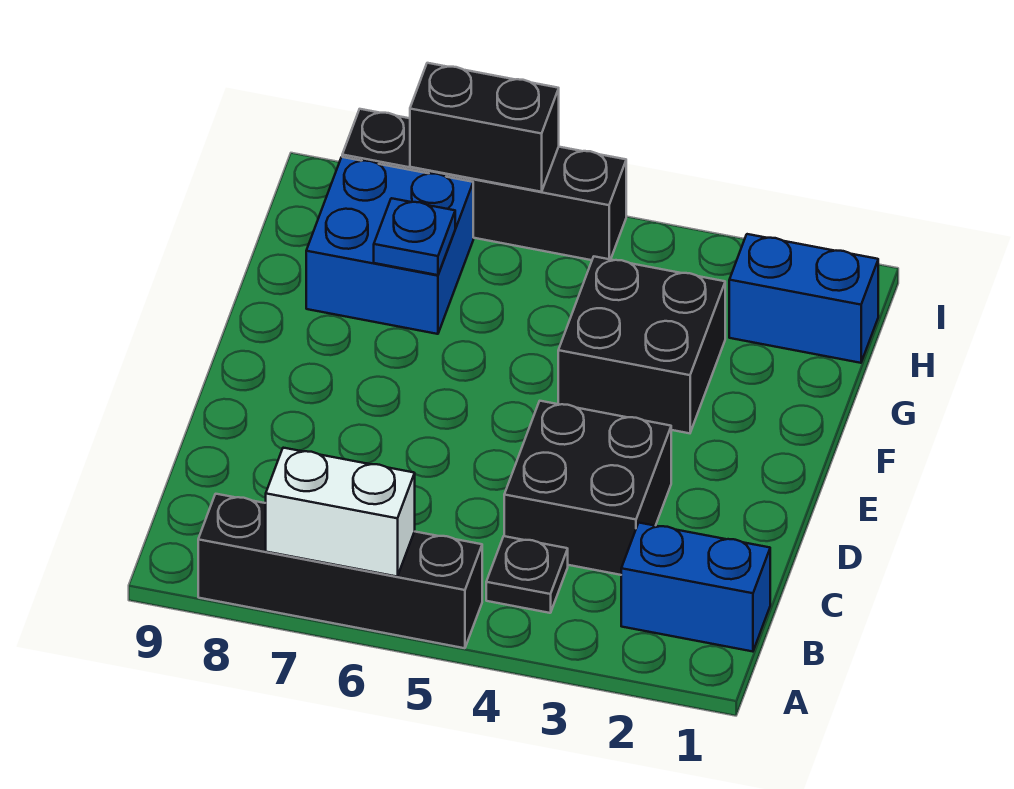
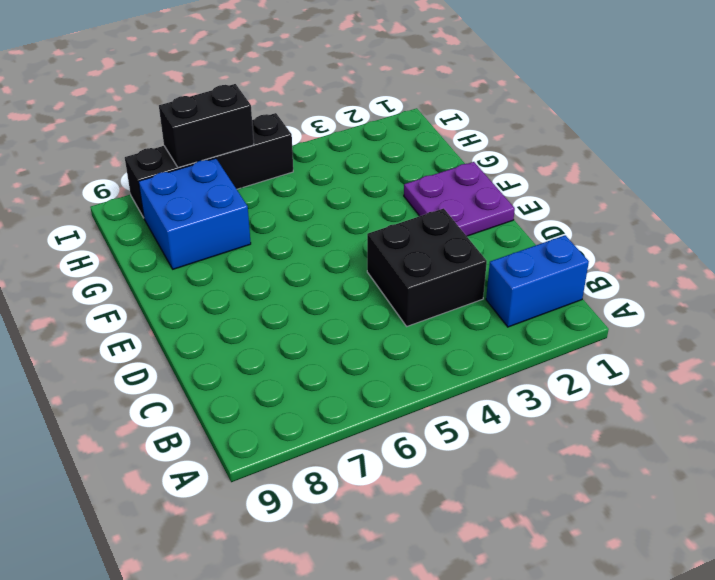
purple 2x2 plate [404,162,515,236] -> none
none -> black 1x4 brick [198,494,482,648]
none -> black 1x1 plate [486,536,568,613]

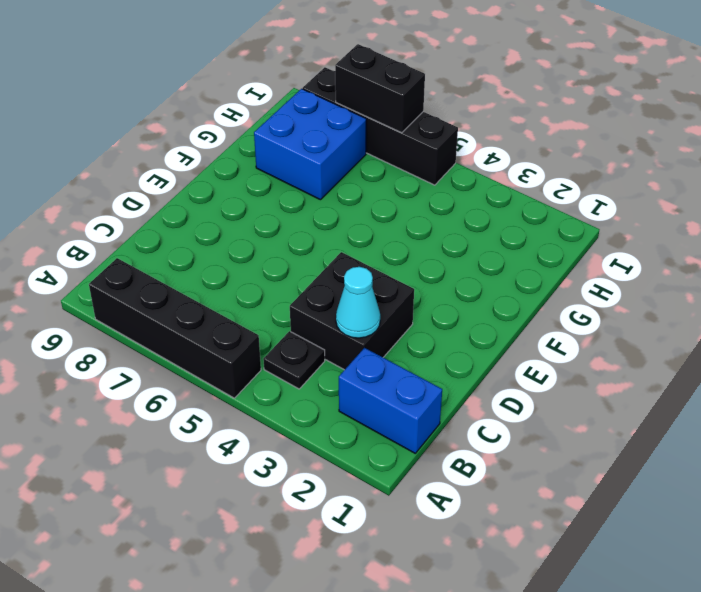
cyan 1x1 cone [336,267,380,338] -> none
none -> black 2x2 brick [558,257,725,433]
none -> blue 1x2 brick [729,234,878,363]

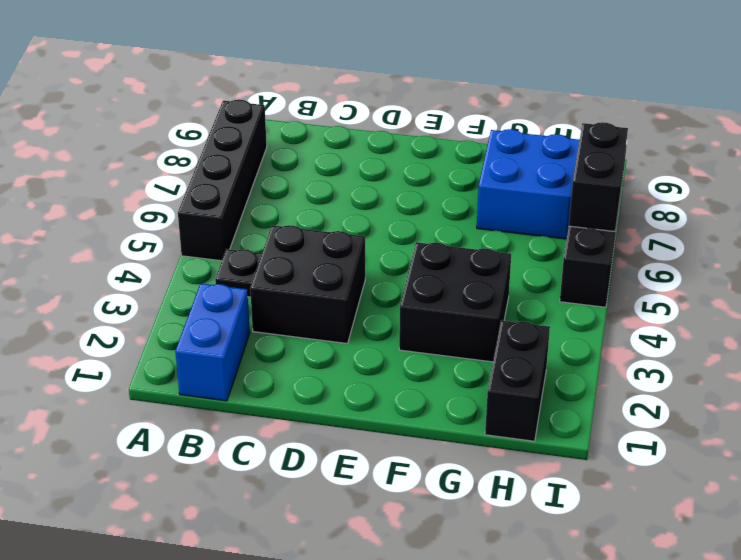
black 1x2 brick [485,321,550,441] -> blue 1x2 brick [729,234,878,363]
none -> white 1x2 brick [266,448,415,577]
none -> blue 1x1 plate [374,198,455,275]

